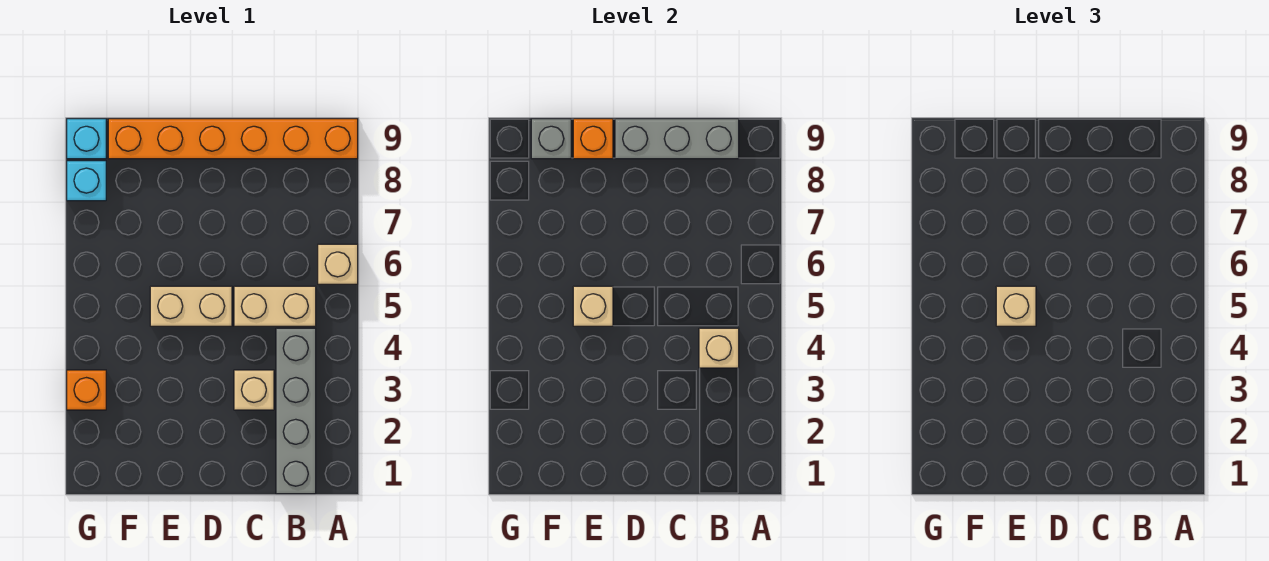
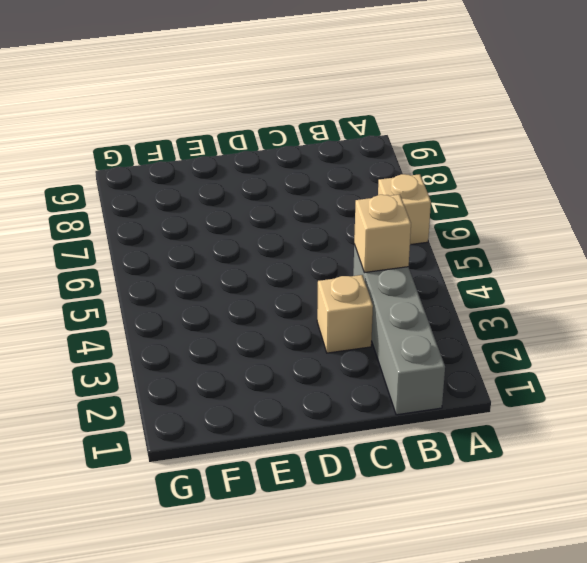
none -> orange 1x6 brick [108,119,358,159]
none -> tan 1x2 brick [234,286,316,326]
none -> tan 1x2 brick [150,286,232,326]

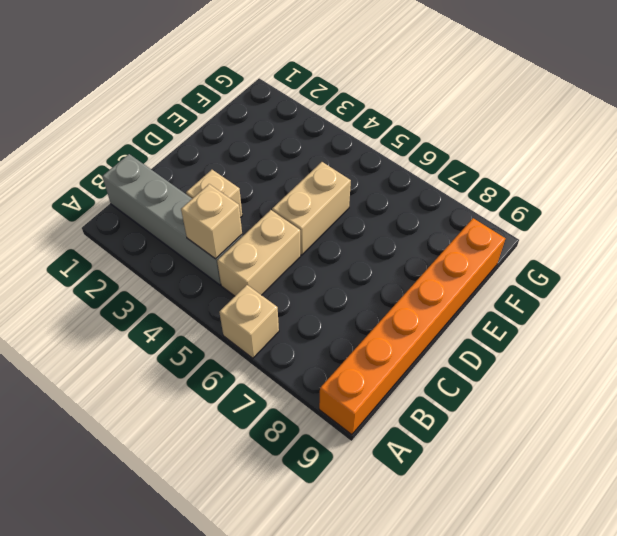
none -> orange 1x1 brick [67,370,106,410]
none -> cyan 1x1 brick [67,161,106,201]
none -> cyan 1x1 brick [67,119,106,159]

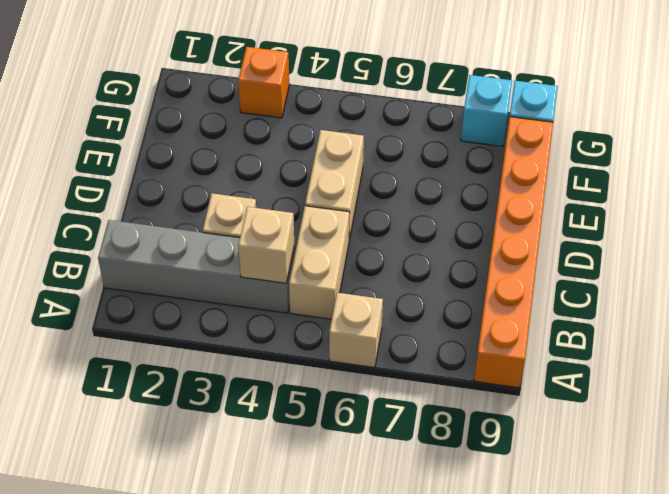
none -> grey 1x3 brick [615,119,739,159]
none -> tan 1x1 brick [573,286,613,326]
none -> orange 1x1 brick [573,119,613,159]

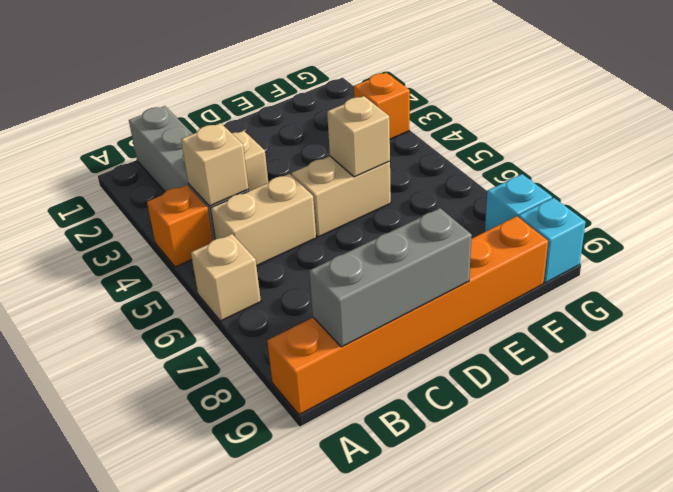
orange 1x1 brick [147,185,213,267] -> orange 1x1 brick moved to [573,119,613,159]
none -> grey 1x1 brick [531,119,571,159]
none -> tan 1x1 brick [996,286,1036,326]

